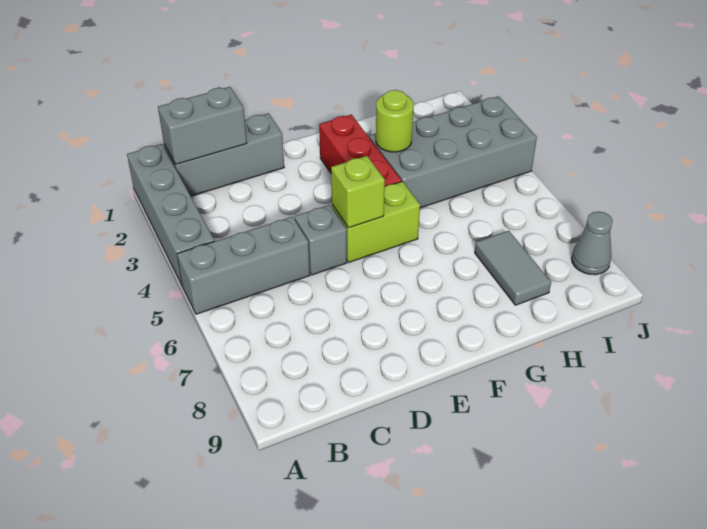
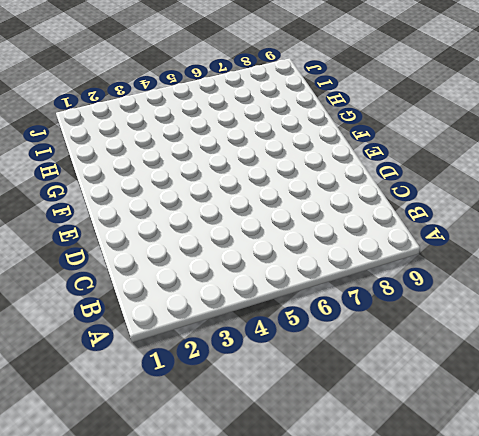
none -> grey 1x4 brick [127,144,215,285]
none -> grey 1x3 brick [177,217,310,314]
none -> grey 1x3 brick [164,113,284,196]

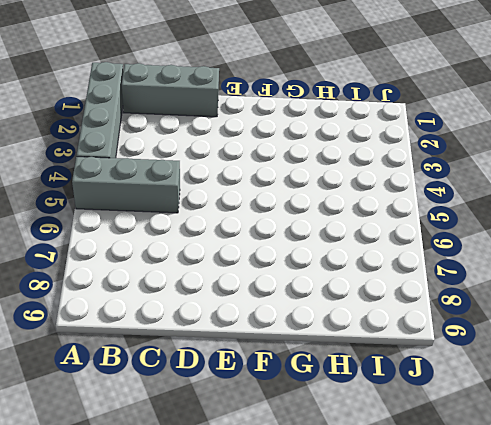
none -> grey 1x1 brick [295,205,347,275]
none -> lime 1x2 brick [332,182,420,262]
none -> red 1x3 brick [319,115,402,187]

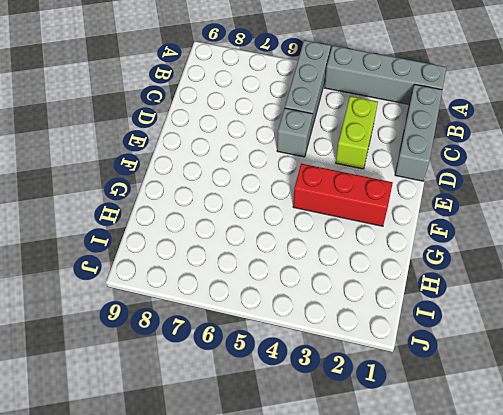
lime 1x2 brick [336,96,378,169] -> lime 1x2 brick moved to [332,182,420,262]
none -> grey 2x4 brick [369,96,537,208]
none -> grey 1x2 tile [475,231,551,305]
none -> grey 1x1 cone [571,212,613,275]

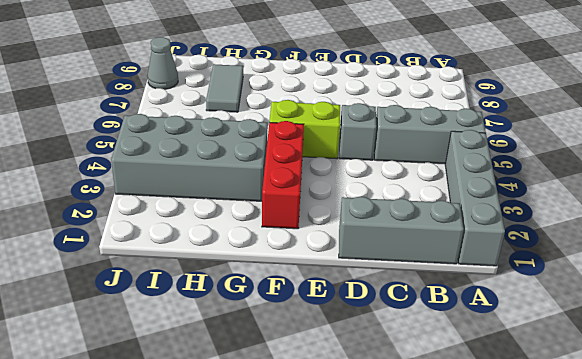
none -> grey 1x2 brick [158,87,247,164]
none -> lime 1x1 brick [331,156,385,228]
none -> lime 1x1 round brick [376,90,414,152]

